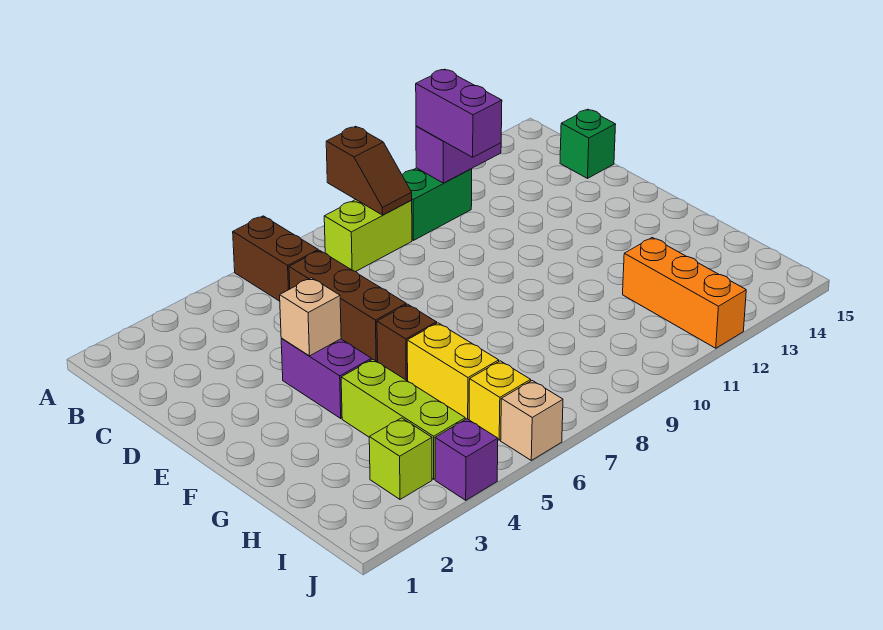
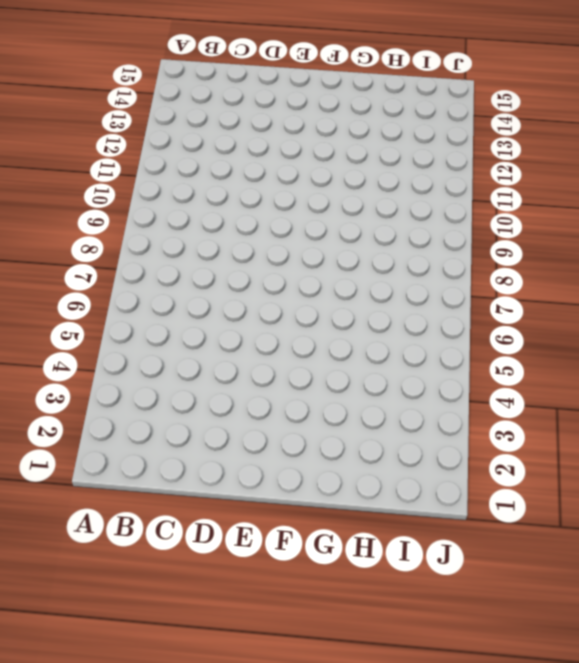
none -> brown 1x2 brick [233,216,318,301]
none -> lime 1x2 brick [324,199,412,272]
none -> green 1x2 brick [402,168,472,240]

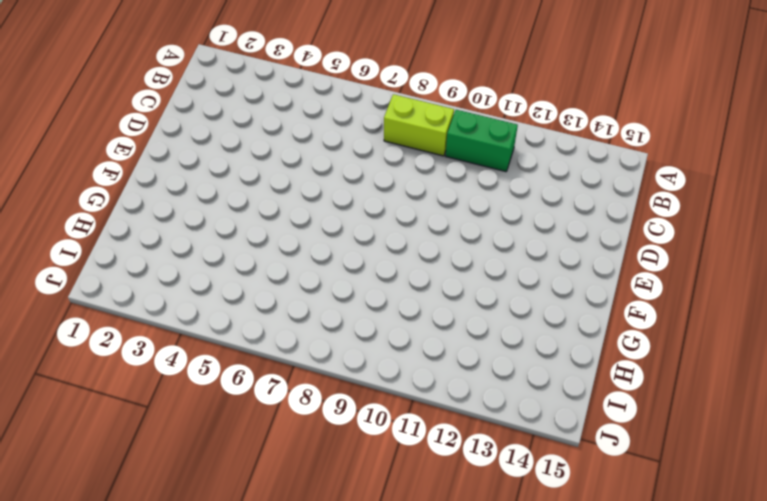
none -> brown 1x2 brick [233,216,318,301]
none -> brown 1x3 brick [289,250,406,362]
none -> green 1x1 brick [560,109,616,178]

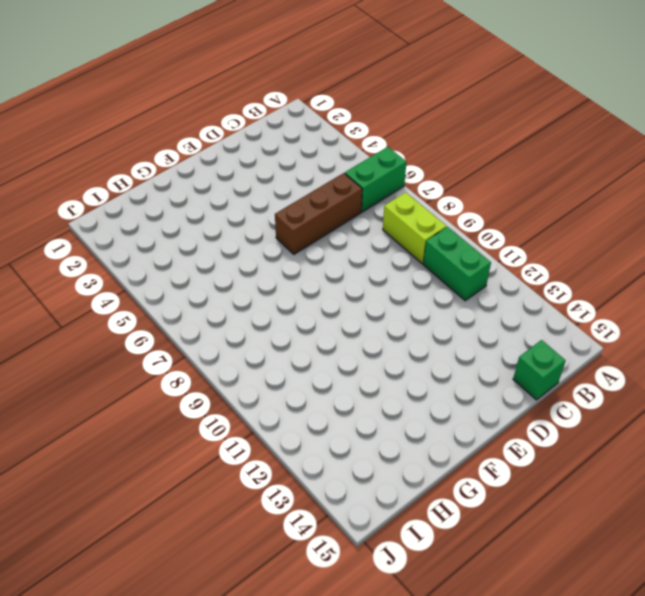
green 1x2 brick [345,147,406,212] -> brown 1x2 brick [233,216,318,301]
none -> purple 1x2 brick [281,339,372,418]
none -> brown 1x1 brick [377,304,437,381]
none -> lime 1x3 brick [341,359,465,479]

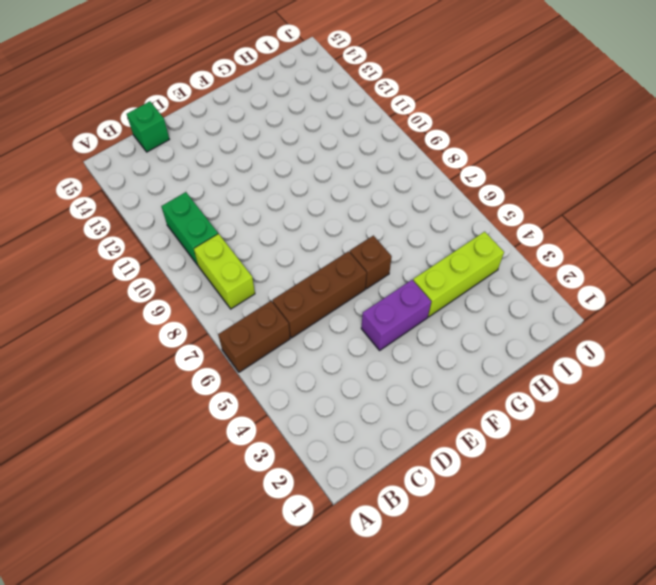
none -> yellow 1x2 brick [407,323,499,420]
none -> orange 1x3 brick [623,238,746,348]
none -> lime 1x1 brick [369,418,432,499]

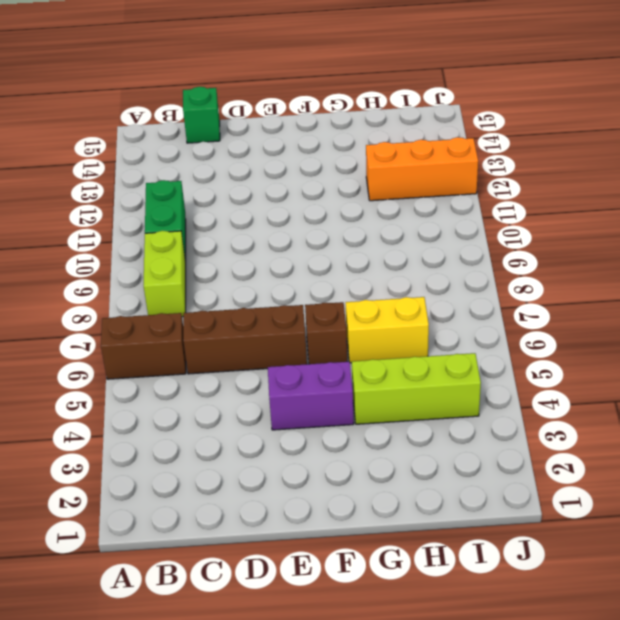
none -> lime 1x1 brick [369,418,432,499]
none -> yellow 1x1 brick [469,361,531,440]
none -> purple 1x1 brick [435,419,498,500]

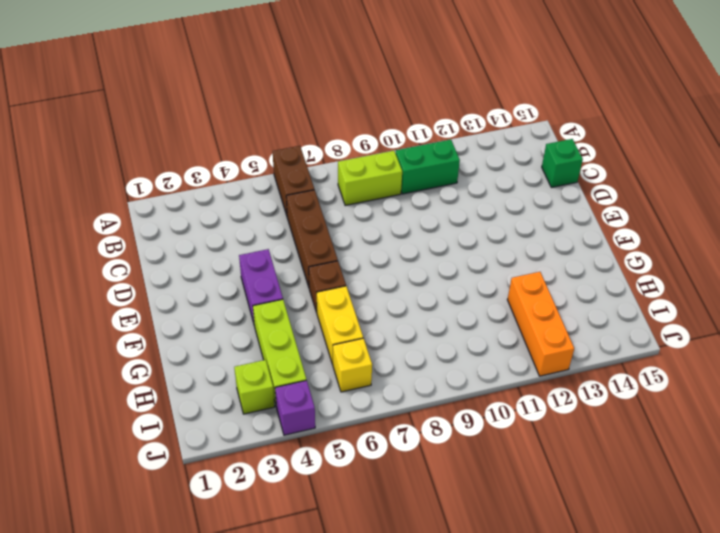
none -> tan 1x1 brick [501,381,563,460]
none -> brown 1x2 slope [326,126,412,215]
none -> purple 1x2 brick [416,126,501,183]

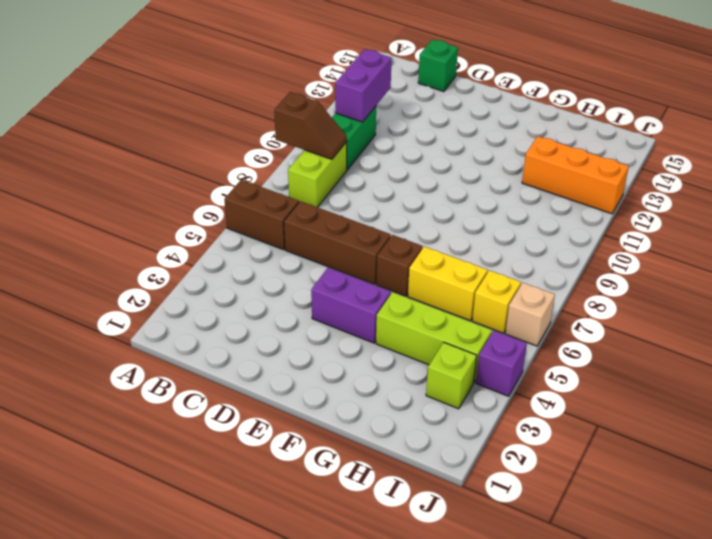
none -> tan 1x1 brick [280,278,341,356]
none -> purple 1x2 brick [416,69,502,157]

